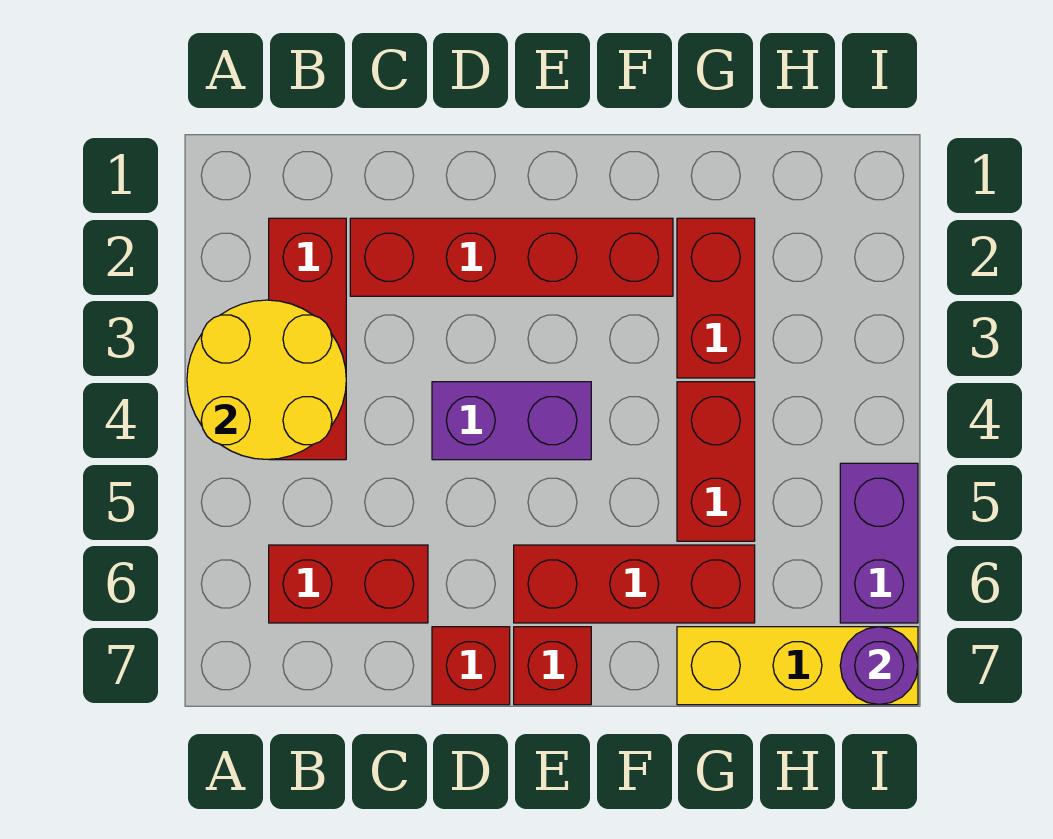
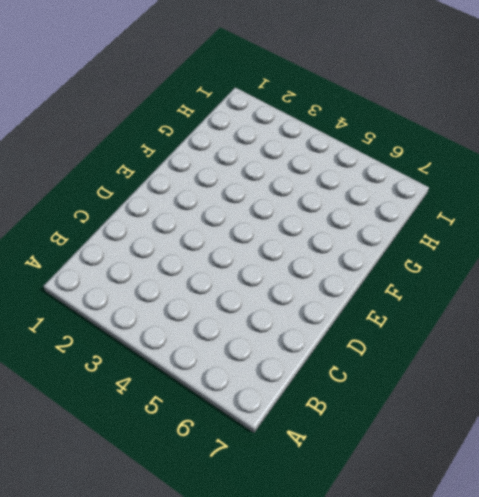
none -> red 1x3 brick [269,218,346,460]
none -> red 1x2 brick [269,545,428,623]
none -> red 1x4 brick [350,218,673,296]

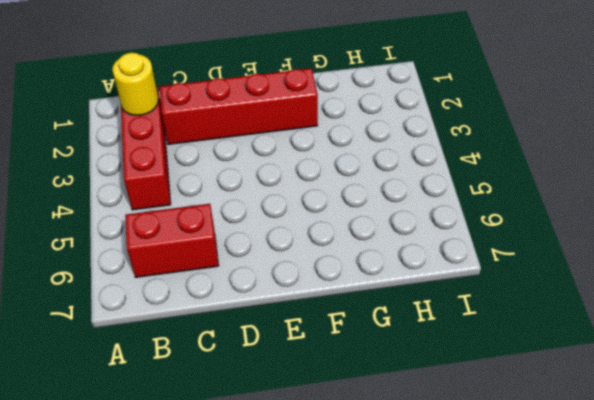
yellow 1x1 round brick [112,53,159,115] -> none
none -> purple 1x2 brick [432,382,591,460]
none -> red 1x1 brick [432,627,510,705]
none -> red 1x3 brick [514,545,755,623]

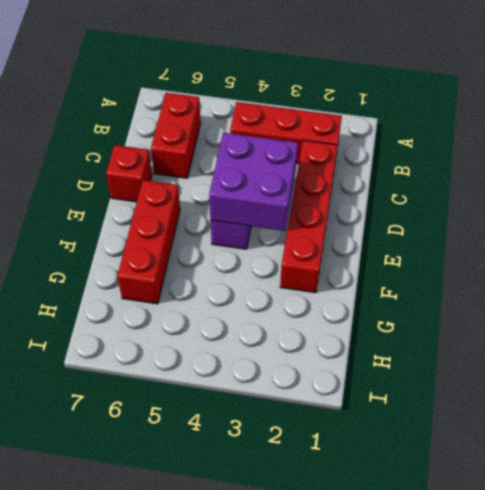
purple 2x2 brick [209,133,298,231] -> none
none -> red 1x1 brick [514,627,591,705]
none -> red 1x2 brick [677,218,755,378]
none -> red 1x2 brick [677,382,755,541]

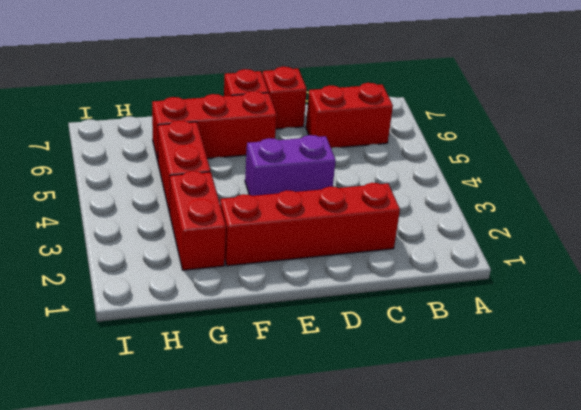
none -> red 1x3 brick [269,218,346,460]
none -> yellow 1x3 brick [677,627,918,705]
none -> purple 1x2 brick [840,463,918,623]

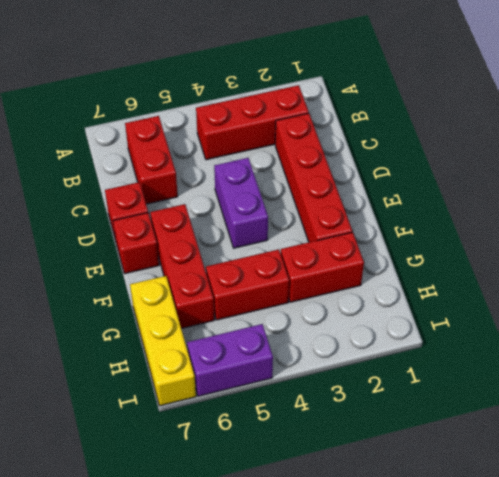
none -> yellow 2x2 round brick [187,300,346,459]
none -> purple 1x1 round brick [840,627,918,705]

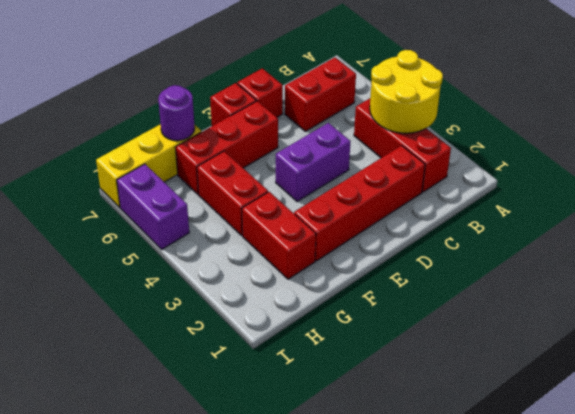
purple 1x1 round brick [158,85,195,141] -> purple 1x1 round brick moved to [840,627,918,705]

